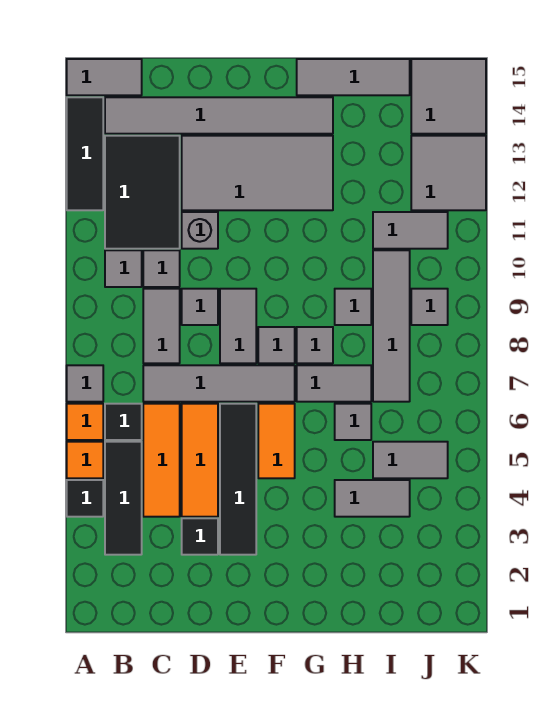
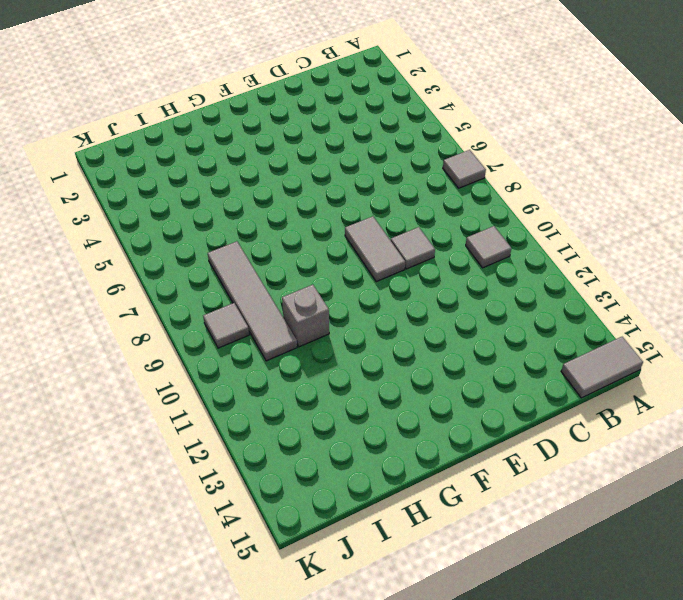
grey 1x1 brick [282,285,329,347] -> grey 1x1 brick moved to [182,212,218,249]
none -> black 1x1 tile [67,480,103,517]
none -> orange 1x1 tile [67,442,103,478]
none -> orange 1x1 tile [67,404,103,440]
none -> black 1x3 tile [67,97,103,210]

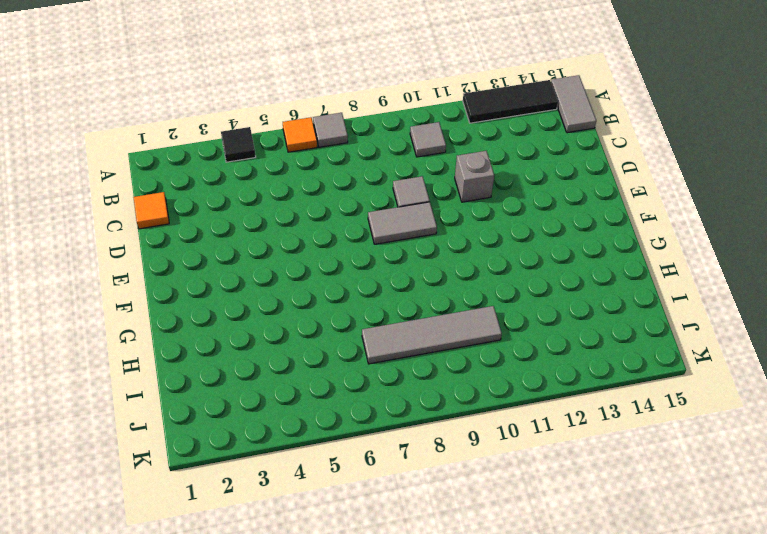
orange 1x1 tile [133,192,169,229] -> orange 1x1 tile moved to [67,442,103,478]
none -> black 1x3 tile [105,442,142,555]
none -> black 1x1 tile [105,404,142,440]
none -> black 2x3 tile [105,136,180,249]
none -> grey 1x6 tile [105,97,333,134]

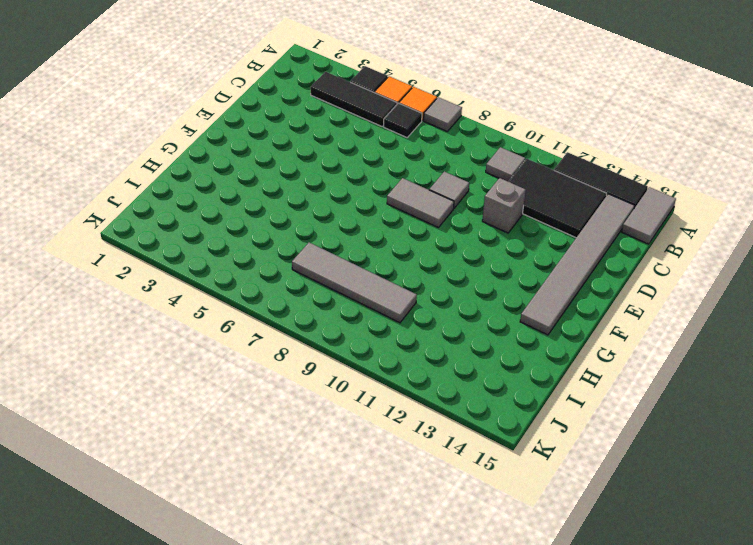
none -> orange 1x3 tile [143,404,180,517]
none -> grey 1x4 tile [143,365,295,402]
none -> grey 1x2 tile [143,289,180,363]
none -> grey 1x1 tile [143,250,180,287]

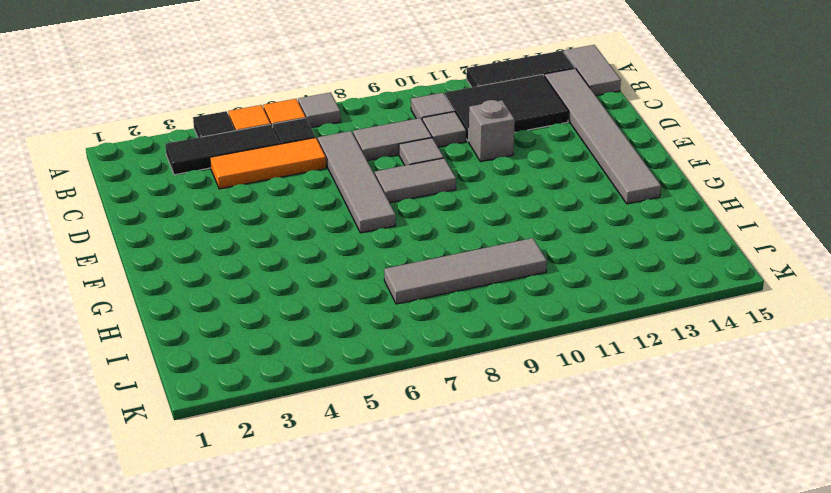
none -> black 1x1 tile [182,518,218,555]
none -> orange 1x3 tile [182,404,218,517]
none -> grey 2x4 tile [182,136,333,210]
none -> black 1x4 tile [220,404,256,555]

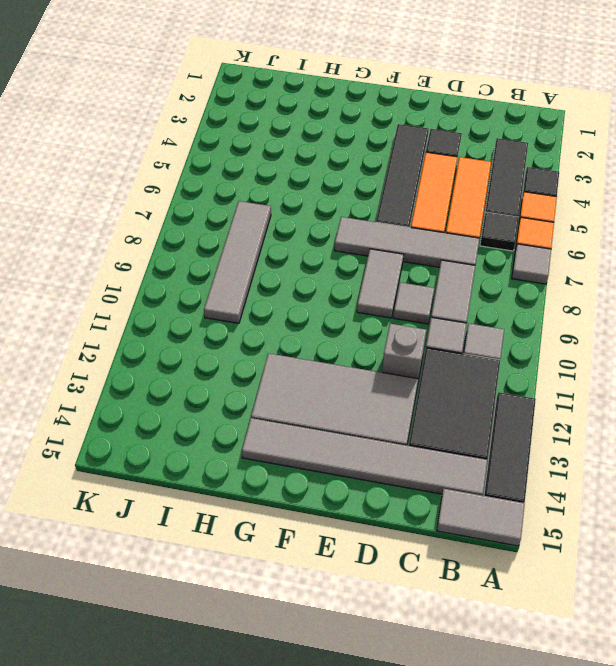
none -> orange 1x2 tile [258,404,295,478]
none -> grey 1x1 tile [258,327,295,363]
none -> grey 1x2 tile [297,365,371,402]
none -> grey 1x1 tile [297,327,333,363]

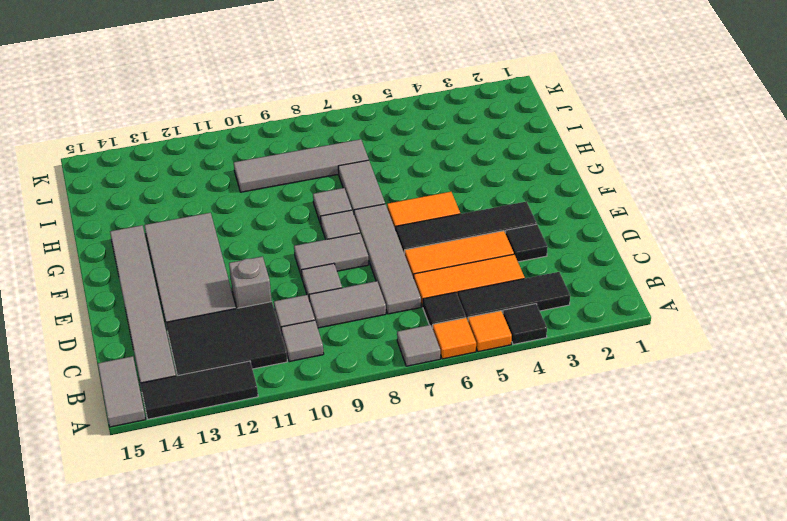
none -> grey 1x3 tile [297,59,410,95]
none -> grey 1x2 tile [335,480,410,517]
none -> grey 1x1 tile [335,404,371,440]
none -> grey 1x1 tile [335,289,371,325]

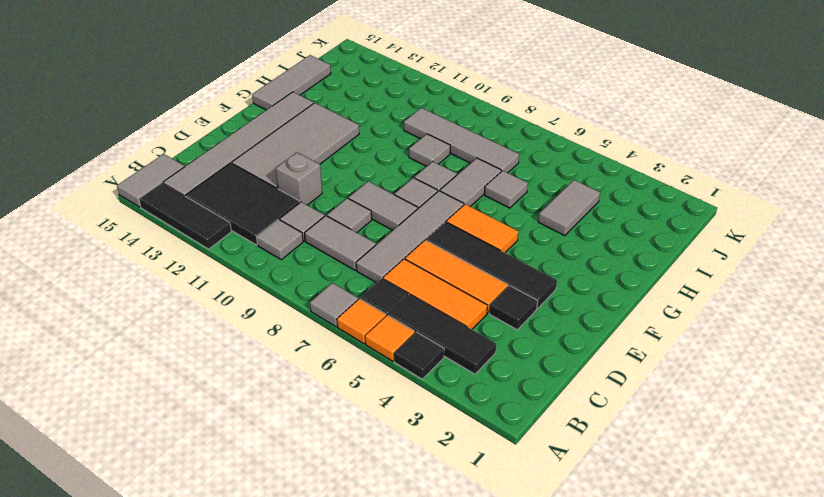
none -> grey 1x2 tile [373,442,448,478]
none -> grey 1x2 tile [373,212,448,249]
none -> grey 1x1 tile [411,289,448,325]
none -> grey 2x2 tile [411,136,486,210]

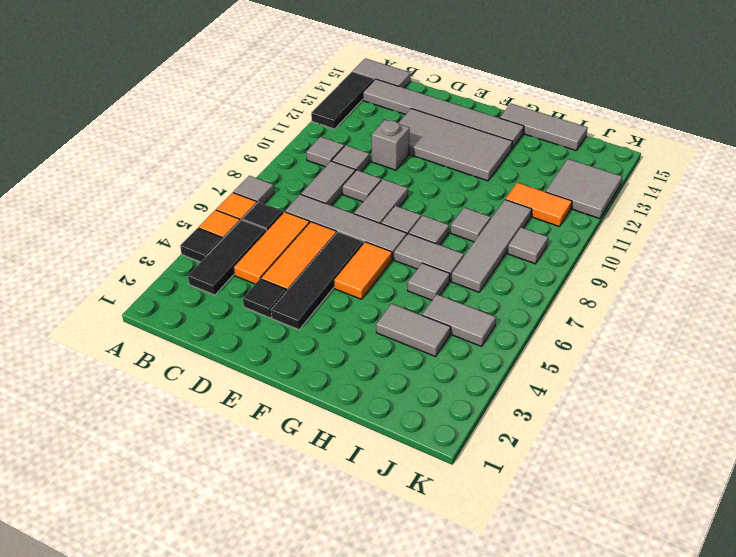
orange 1x2 tile [505,183,572,227] -> grey 1x2 tile [373,212,448,249]
none -> black 2x3 tile [105,136,180,249]
none -> grey 2x2 tile [411,59,486,134]

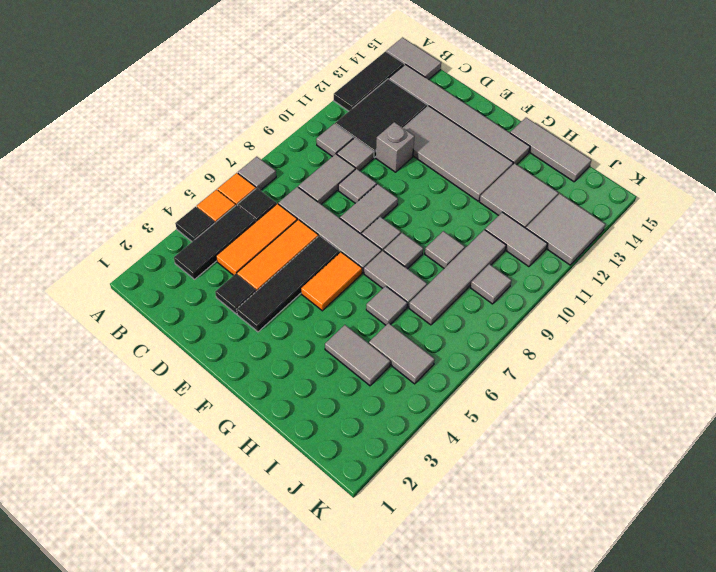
grey 2x2 tile [479,163,558,228] -> grey 2x2 tile moved to [411,59,486,134]

